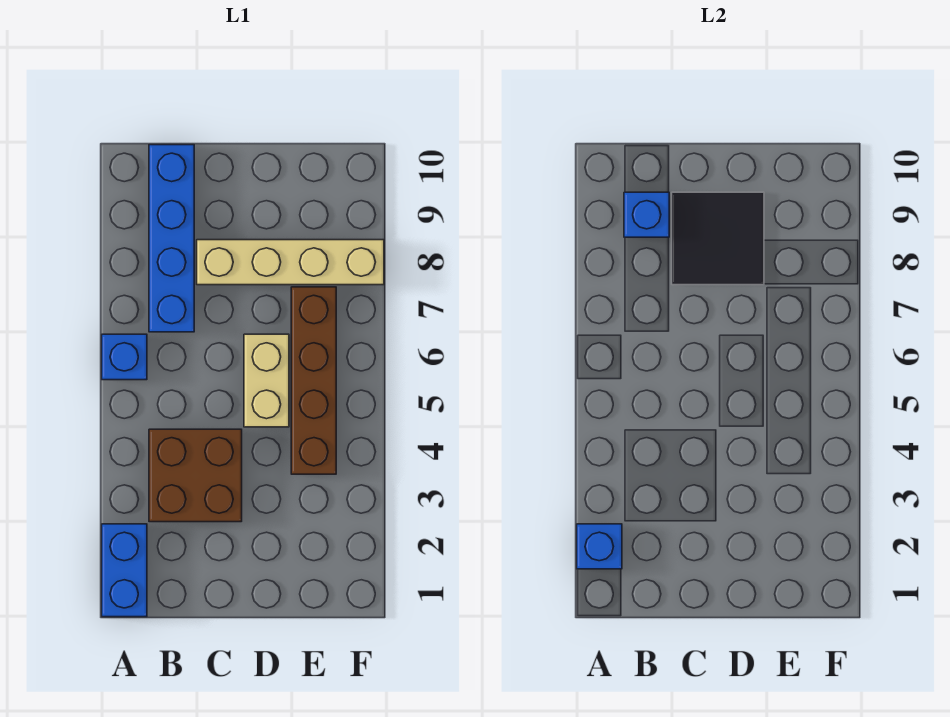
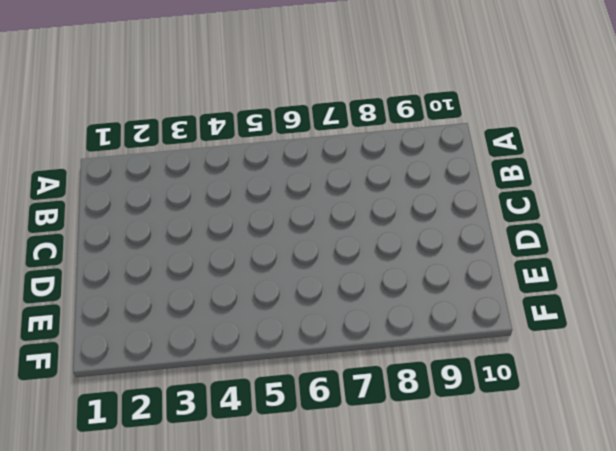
none -> blue 1x2 brick [102,524,147,617]
none -> blue 1x1 brick [102,334,147,380]

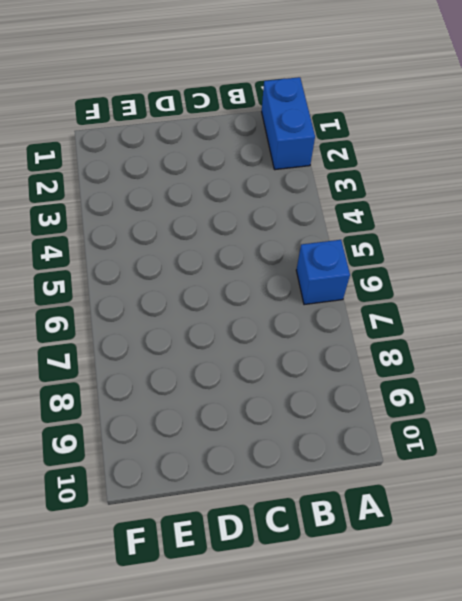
none -> brown 2x2 brick [149,429,242,522]
none -> blue 1x4 brick [149,145,194,332]

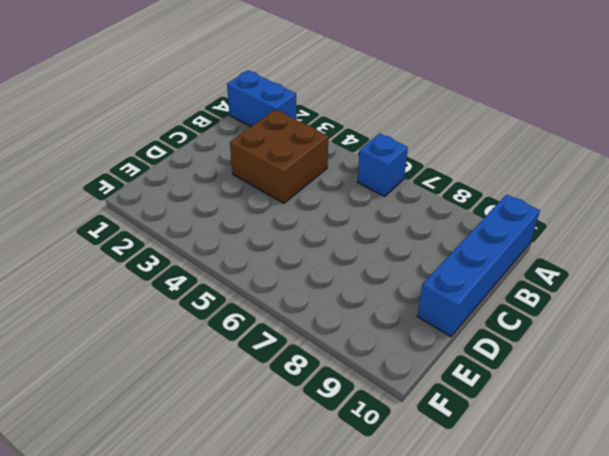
blue 1x4 brick [417,194,540,336] -> blue 1x4 brick turned to [149,145,194,332]
none -> tan 1x4 brick [197,240,384,285]
none -> tan 1x2 brick [244,334,289,427]

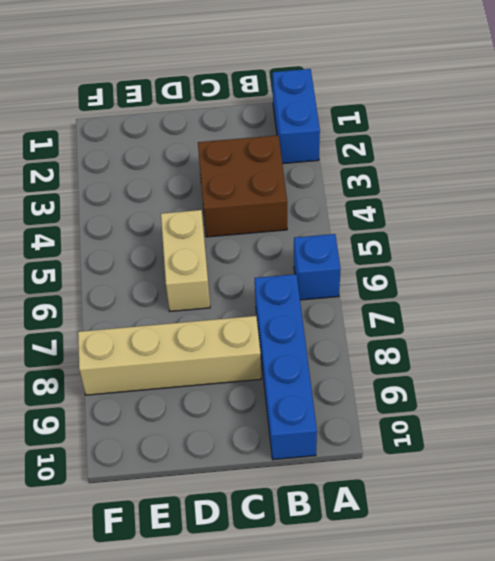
none -> brown 1x4 brick [291,287,336,474]
none -> blue 1x1 brick [577,524,622,569]

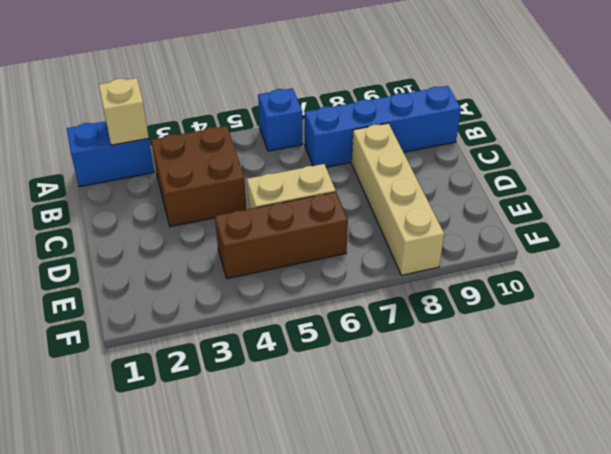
tan 1x1 brick [99,78,149,145] -> blue 1x1 brick [577,524,622,569]
brown 1x3 brick [215,192,348,279] -> brown 1x4 brick [291,287,336,474]
none -> blue 1x1 brick [624,192,669,237]
none -> black 2x2 tile [672,192,764,285]

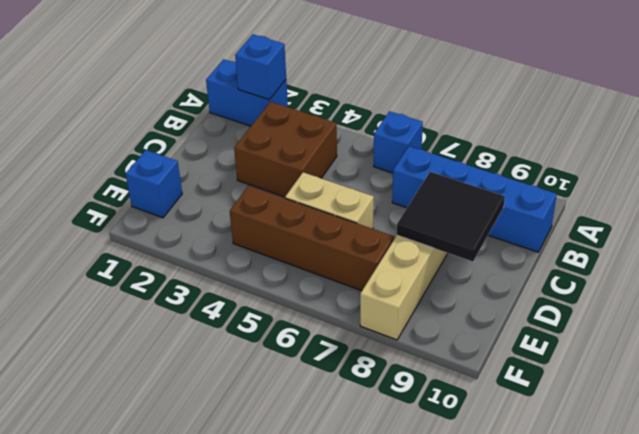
blue 1x1 brick [126,150,182,218] -> blue 1x1 brick moved to [624,192,669,237]

